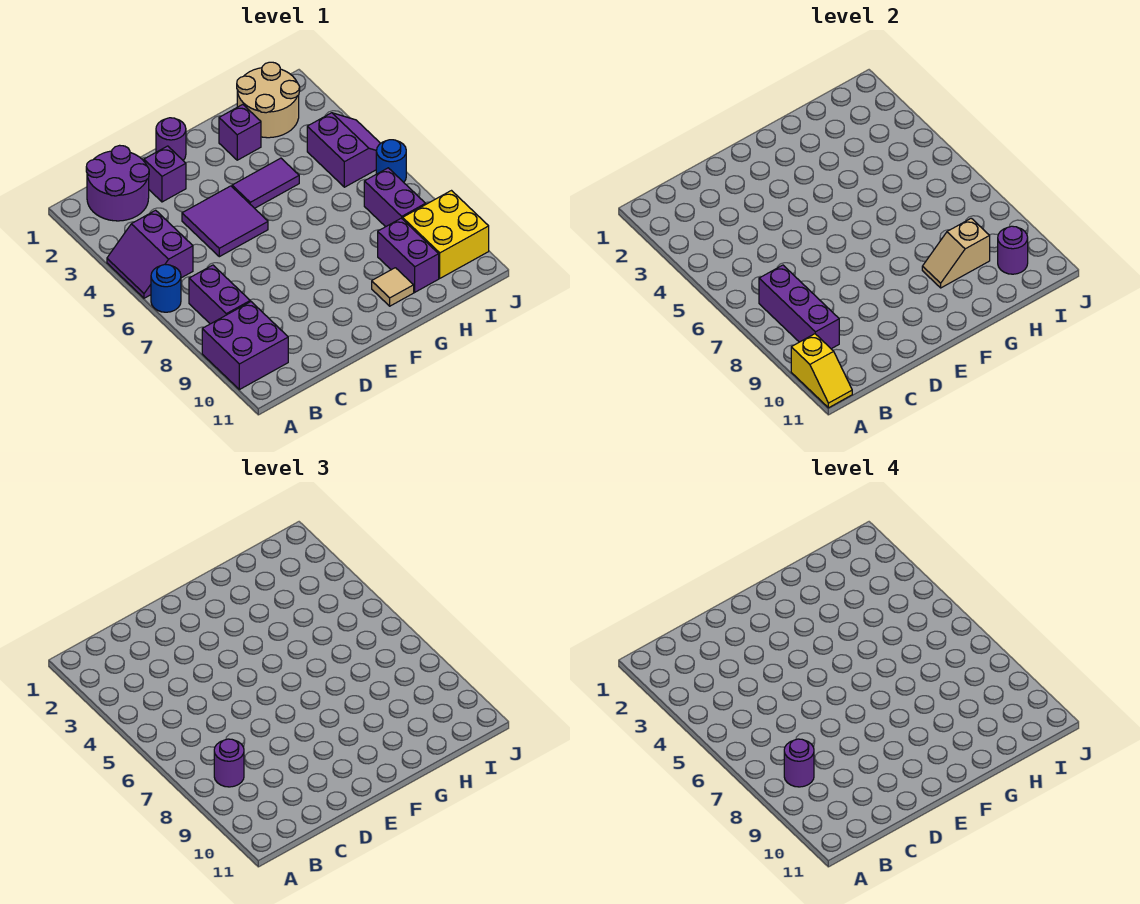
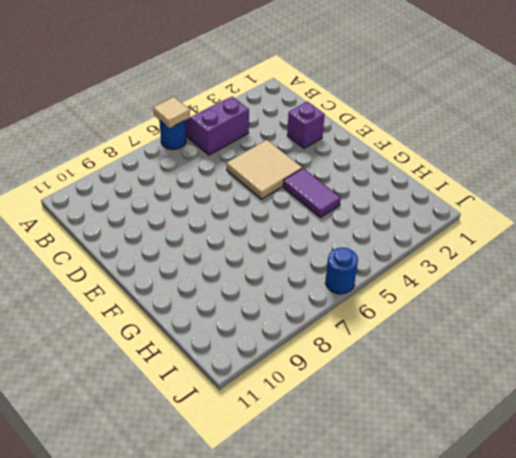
tan 1x1 tile [153,97,190,128] -> tan 1x1 tile moved to [372,268,414,306]
tan 2x2 tile [227,140,302,199] -> purple 2x2 tile [182,186,268,257]
none -> purple 2x2 brick [202,302,288,390]
none -> purple 2x2 round brick [86,145,149,221]
none -> purple 1x2 brick [189,265,250,324]

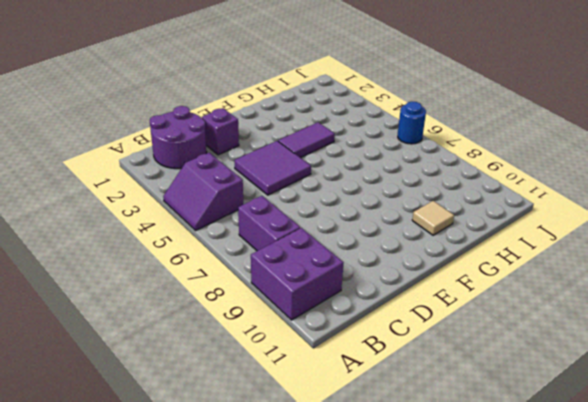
none -> blue 1x1 round brick [151,265,181,312]
none -> purple 1x1 round brick [156,118,186,160]
none -> purple 1x1 brick [219,104,261,160]

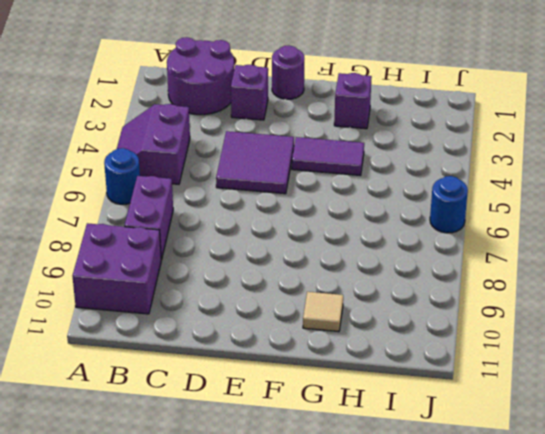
none -> tan 2x2 round brick [237,62,300,138]
none -> purple 1x2 brick [378,218,439,292]
none -> purple 2x2 slope [307,113,381,187]

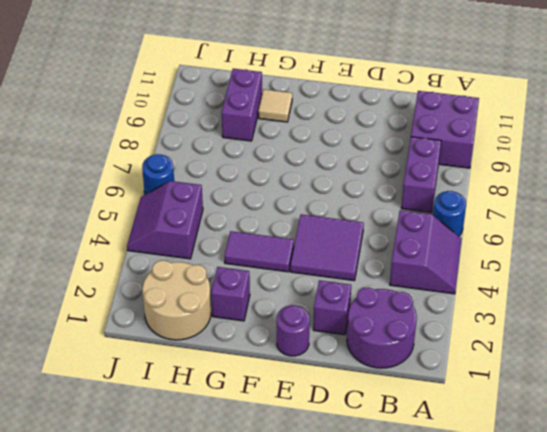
none -> purple 1x2 brick [364,168,426,227]
none -> yellow 2x2 brick [403,191,489,278]
none -> yellow 1x2 slope [791,334,852,408]

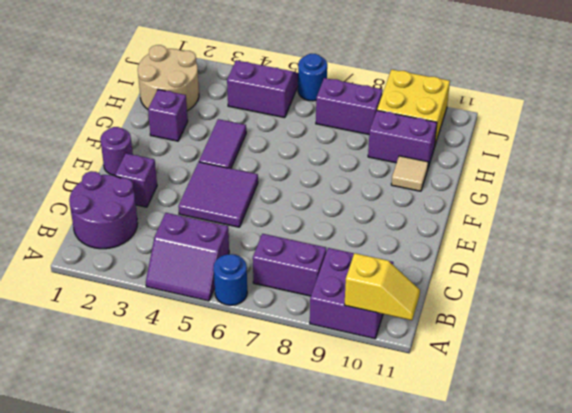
none -> purple 1x3 brick [759,265,839,349]
none -> tan 1x2 slope [922,218,990,288]
none -> purple 1x1 round brick [998,226,1028,274]

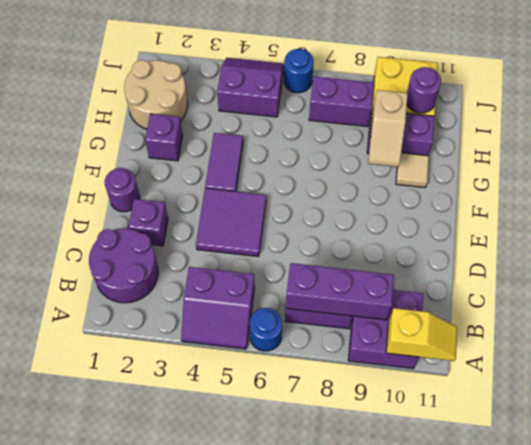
none -> purple 1x1 round brick [214,739,244,787]
none -> purple 1x1 round brick [784,739,814,787]

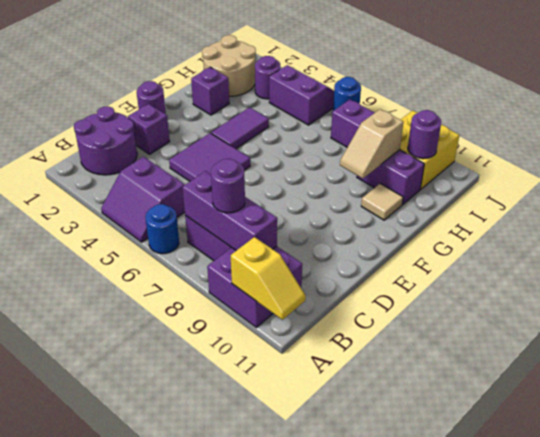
purple 1x1 round brick [255,56,280,99] -> purple 1x1 round brick moved to [784,739,814,787]

